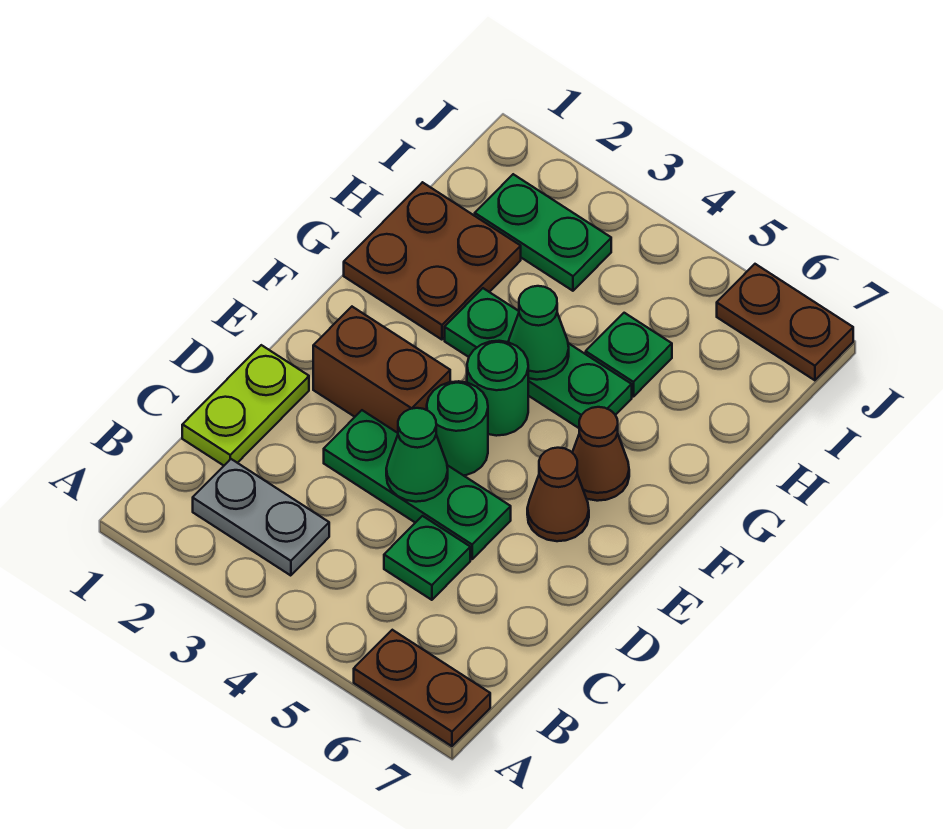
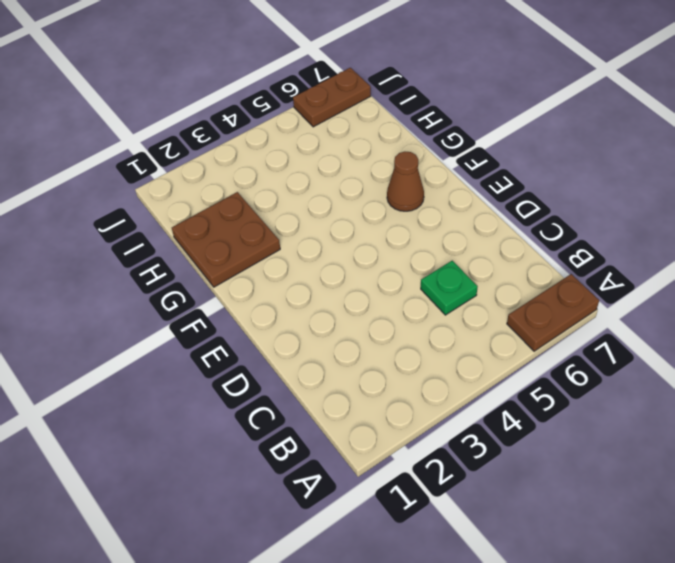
none -> grey 1x2 plate [193,459,329,576]
none -> lime 1x2 plate [182,345,309,466]
none -> green 1x3 plate [324,410,511,559]

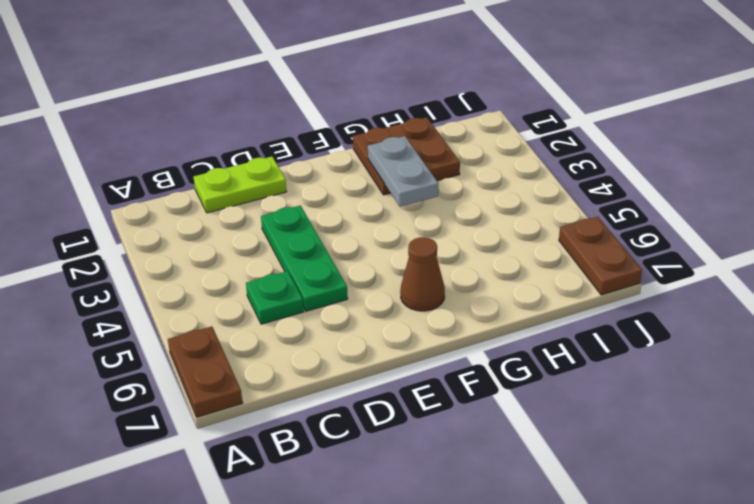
grey 1x2 plate [368,136,438,207] -> grey 1x2 plate moved to [193,459,329,576]
none -> brown 1x2 brick [313,307,450,433]
none -> green 1x1 round brick [427,381,488,476]
none -> brown 1x1 cone [527,448,589,541]

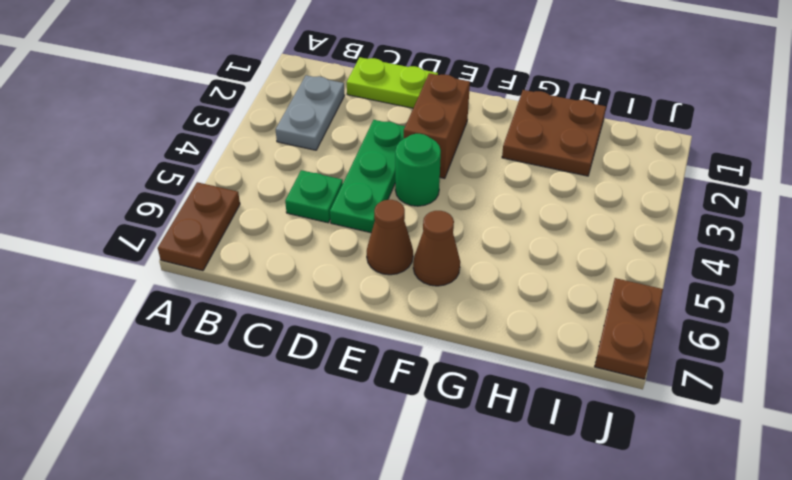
none -> green 1x1 round brick [467,341,528,436]
none -> green 1x3 plate [445,288,632,428]
none -> green 1x1 plate [586,313,672,397]

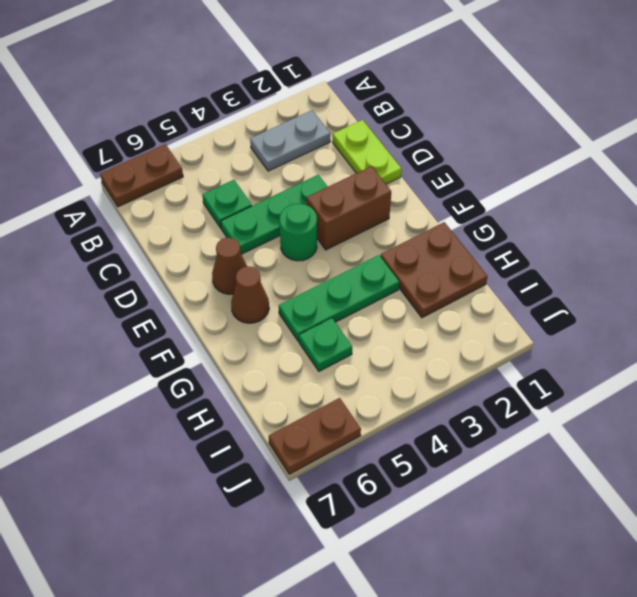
none -> green 1x1 round brick [467,341,528,436]
none -> green 1x2 plate [475,174,611,291]
none -> green 1x1 cone [386,408,448,502]

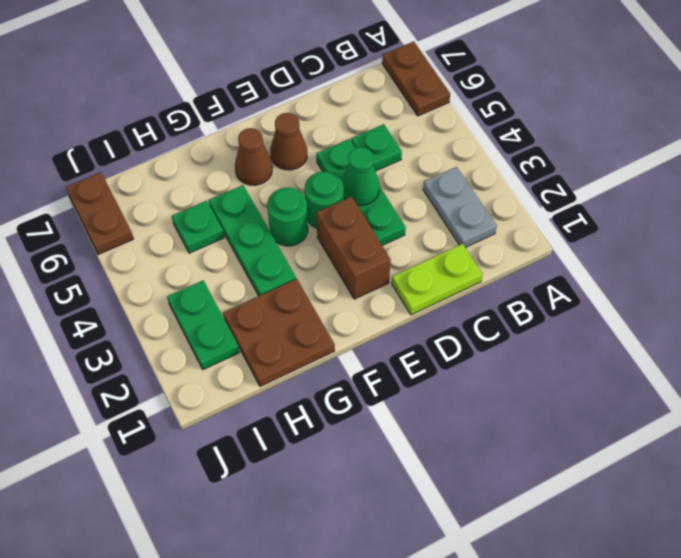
none -> green 1x1 cone [509,286,569,380]

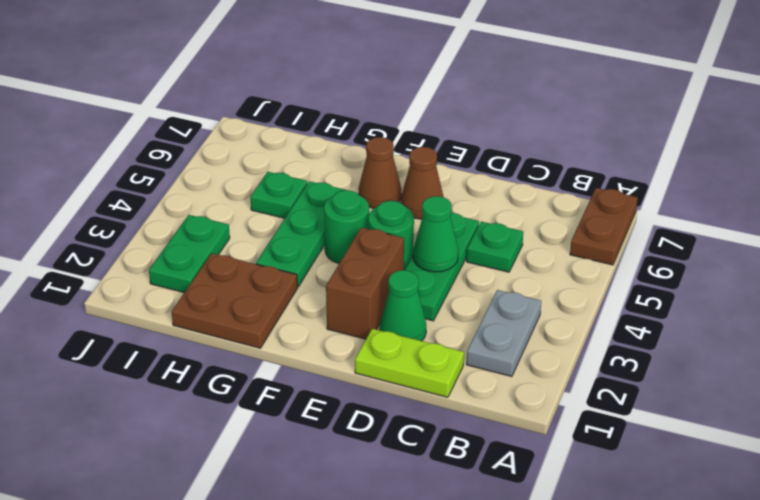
green 1x1 cone [380,270,426,341] -> green 1x1 cone moved to [509,286,569,380]
none -> brown 1x2 plate [717,264,853,380]

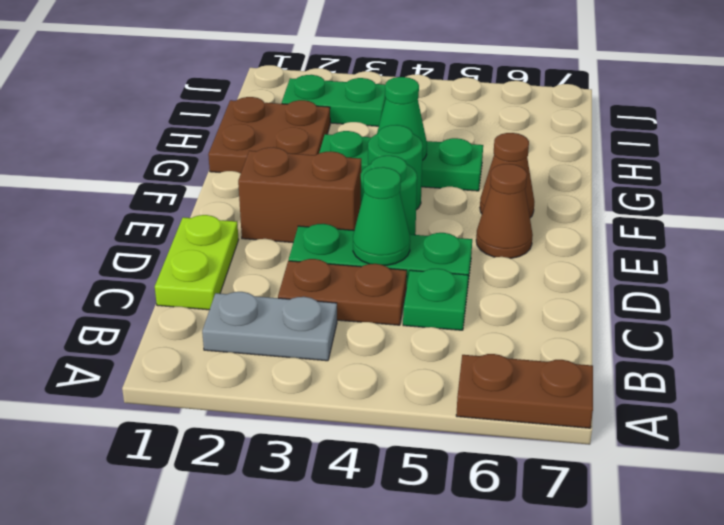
brown 1x2 plate [278,259,407,325] -> brown 1x2 plate moved to [717,264,853,380]
none -> green 1x1 plate [586,313,672,397]

